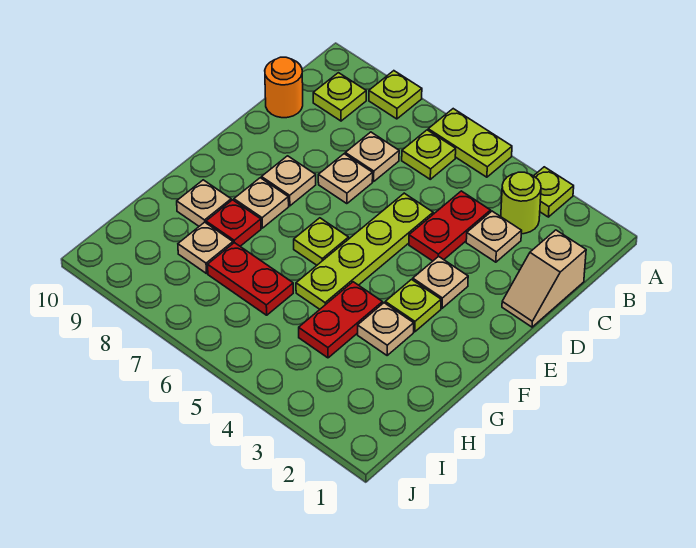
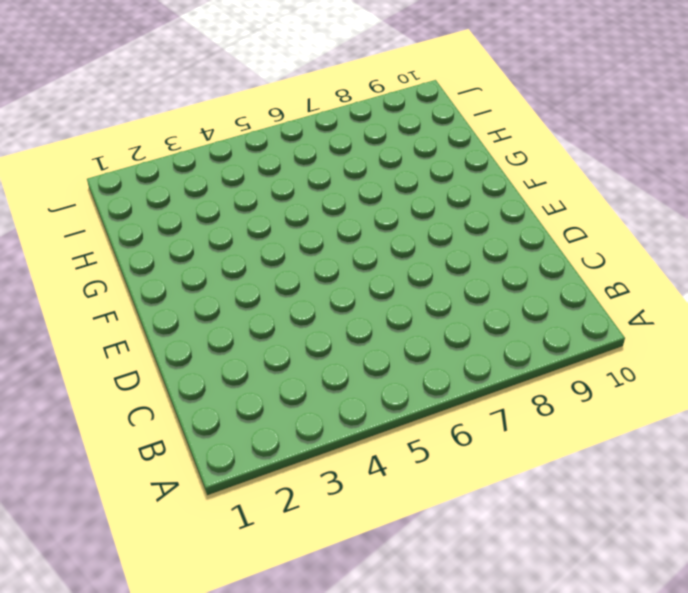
none -> lime 1x1 plate [534,167,574,217]
none -> lime 1x2 plate [428,109,512,177]
none -> lime 1x1 plate [369,71,422,119]

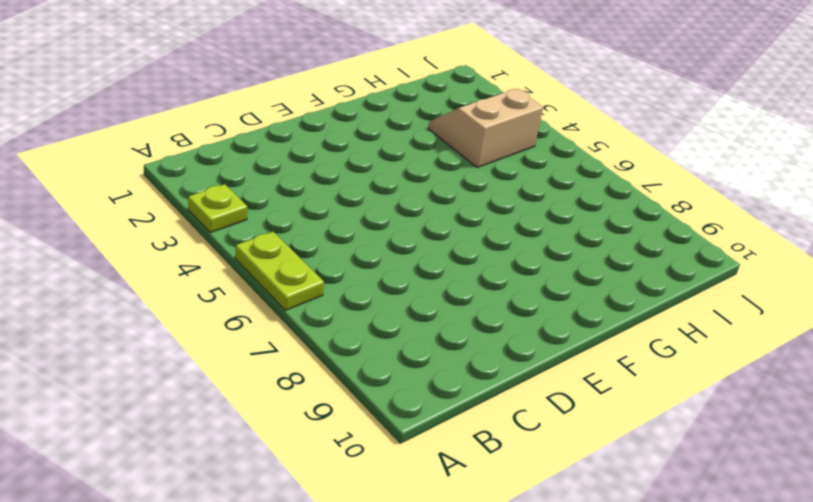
tan 2x2 slope [428,89,543,167] -> red 1x2 plate [299,282,383,358]
none -> lime 1x1 plate [369,71,422,119]
none -> lime 1x1 round brick [501,172,541,234]
none -> lime 1x1 plate [402,130,456,179]

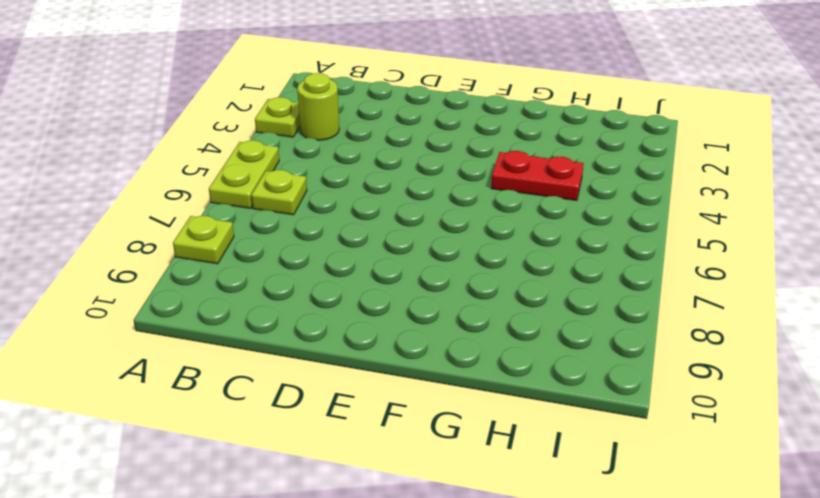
none -> lime 1x1 plate [313,73,366,121]
none -> tan 1x2 slope [502,230,586,327]
none -> tan 1x1 plate [466,211,522,262]

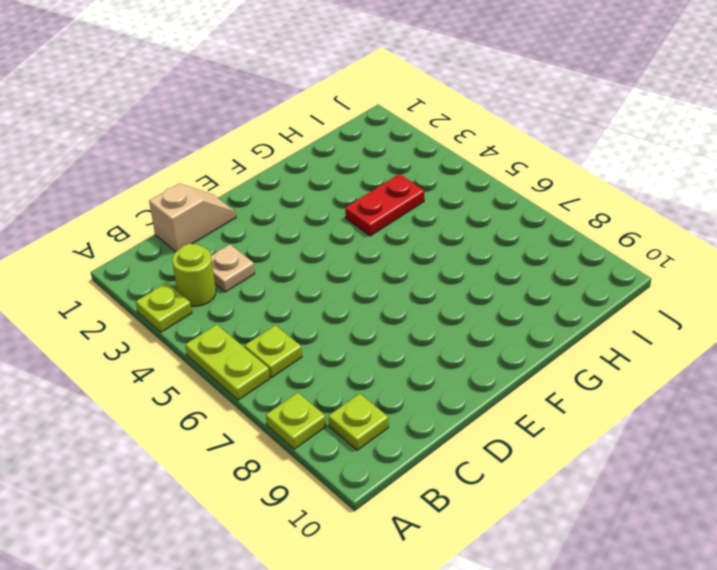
none -> red 1x2 plate [409,191,491,261]
none -> tan 1x1 plate [345,132,399,181]
none -> orange 1x1 round brick [265,57,303,118]

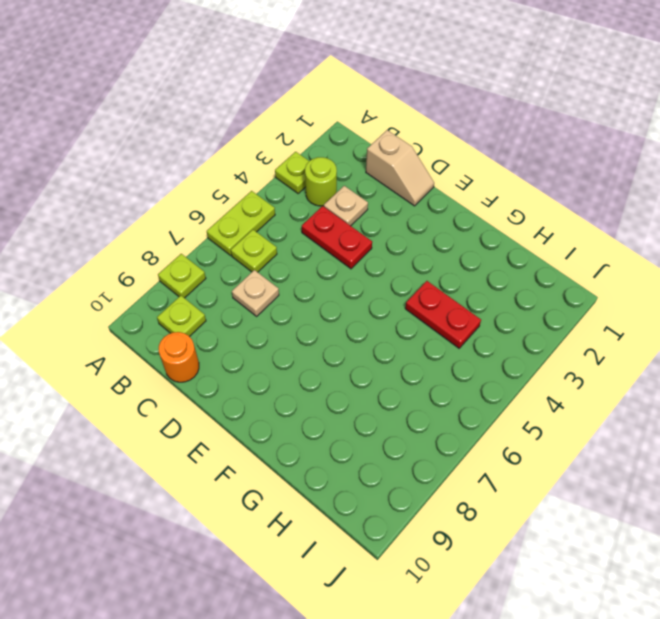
none -> lime 1x4 plate [296,193,433,309]
none -> tan 1x1 plate [318,154,373,204]
none -> tan 1x1 plate [413,256,468,308]

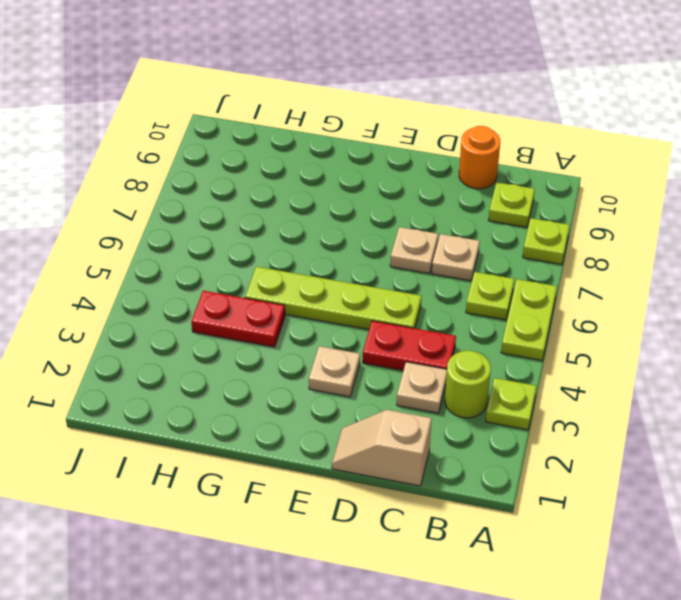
none -> tan 1x1 plate [262,156,316,206]
none -> lime 1x1 plate [385,280,441,332]
none -> lime 1x1 plate [294,218,349,265]

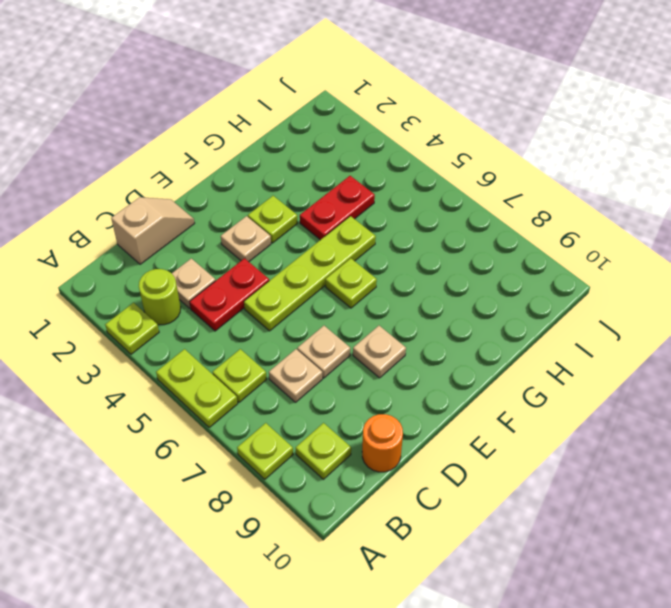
none -> tan 1x1 plate [234,178,289,228]
none -> tan 1x1 plate [358,303,414,355]
none -> red 1x1 plate [206,200,261,246]

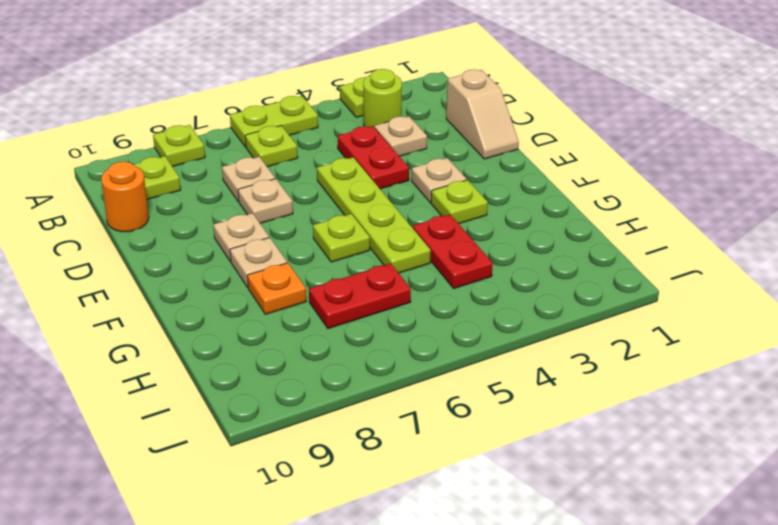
orange 1x1 plate [247,263,306,314] -> red 1x1 plate [206,200,261,246]
none -> tan 1x1 plate [358,303,414,355]
none -> tan 1x1 plate [177,180,231,226]
none -> tan 1x1 plate [178,222,233,274]

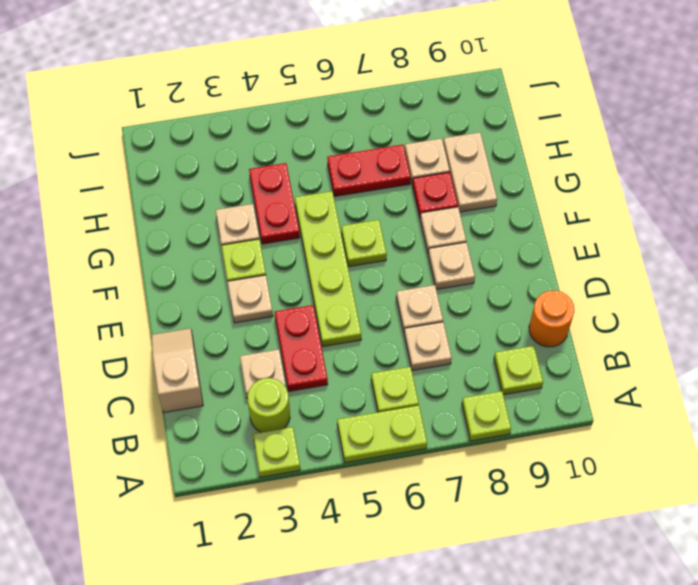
tan 1x2 plate [443,132,497,212] -> tan 1x1 plate [177,180,231,226]

